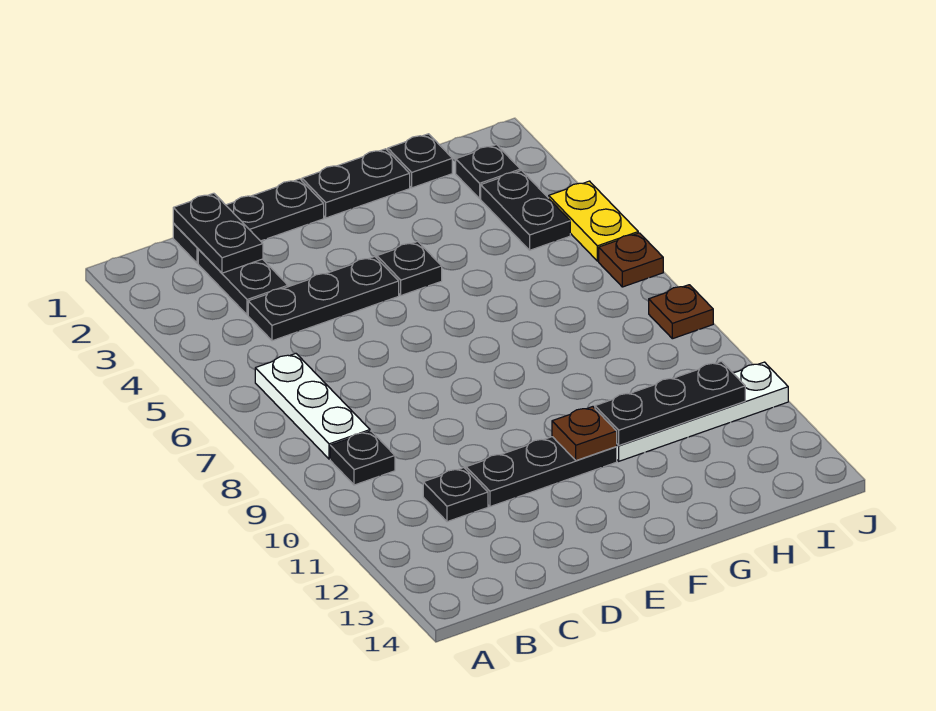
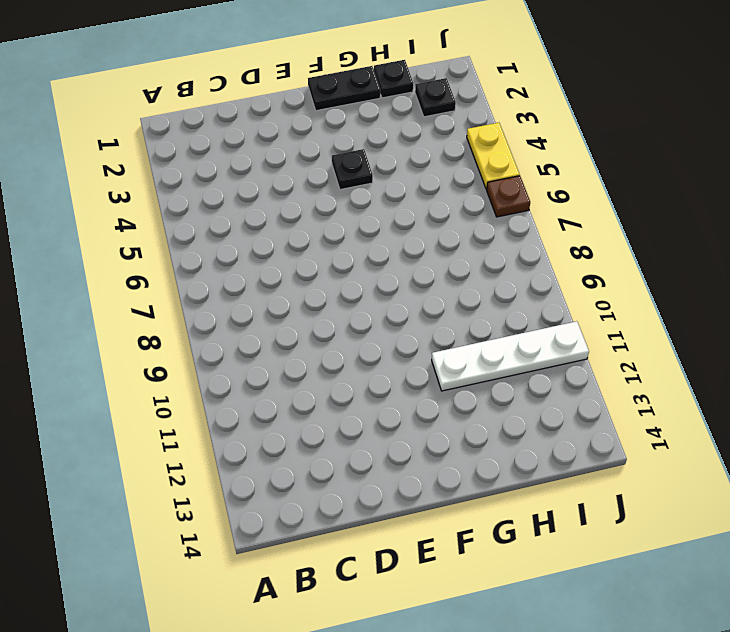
none -> white 1x3 plate [255,353,370,459]
none -> black 1x1 plate [330,431,395,485]
none -> black 1x3 plate [173,179,324,263]

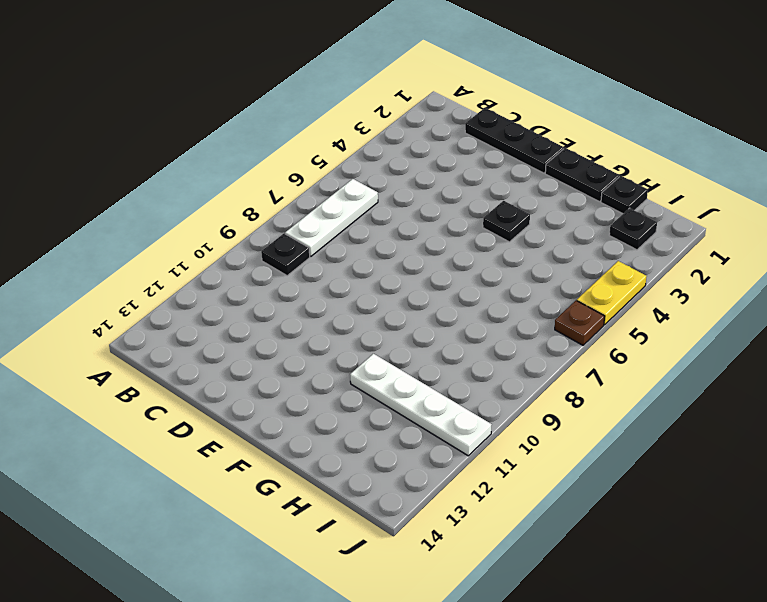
none -> black 1x2 plate [198,249,288,315]
none -> black 1x3 plate [248,257,399,341]
none -> black 1x1 plate [423,468,488,522]

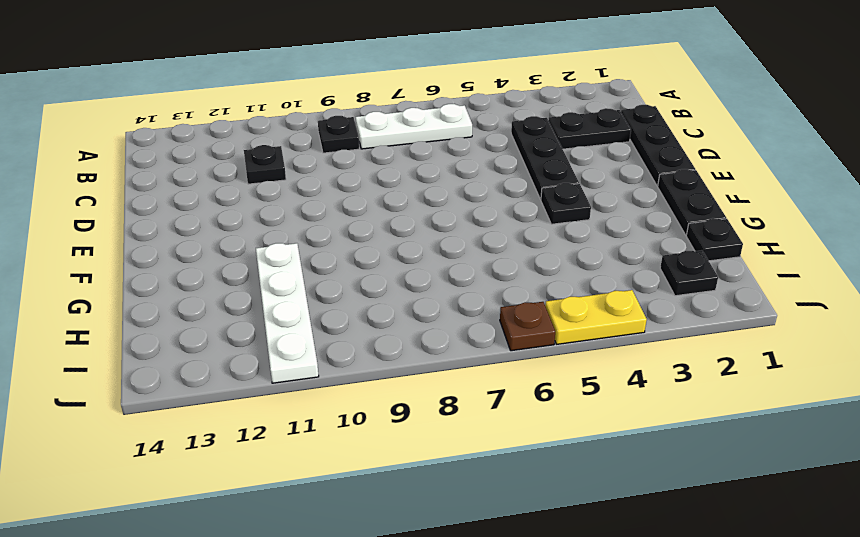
none -> black 1x3 plate [466,437,617,507]
none -> black 1x2 plate [481,170,570,250]
none -> brown 1x1 plate [649,285,713,339]

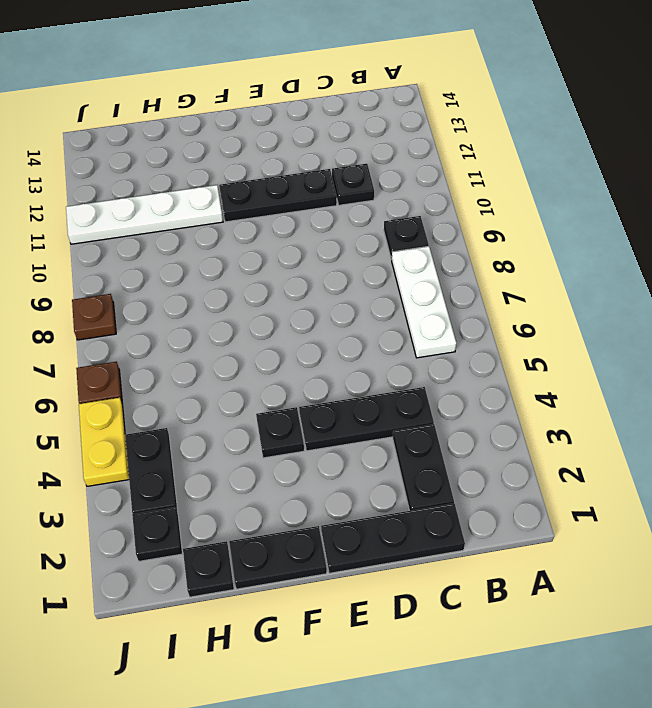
none -> black 1x2 plate [173,193,263,273]
none -> brown 1x1 plate [552,407,617,461]
none -> black 1x3 plate [595,361,745,446]

